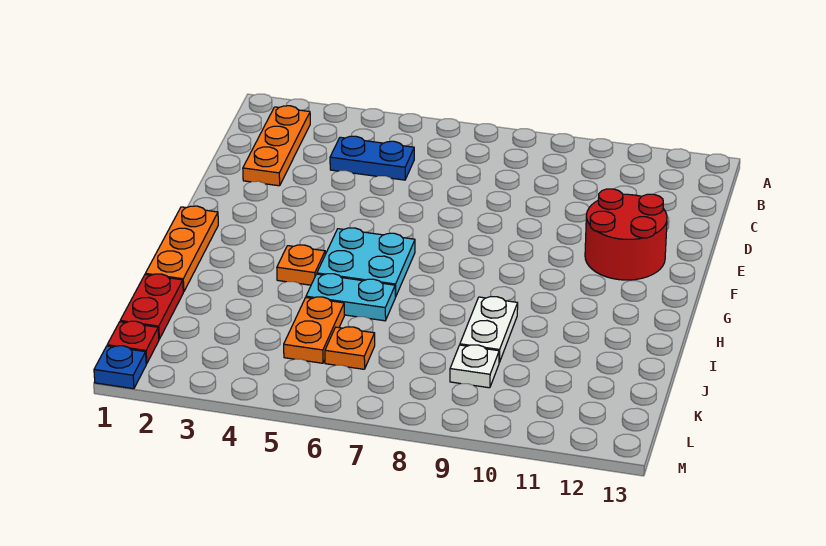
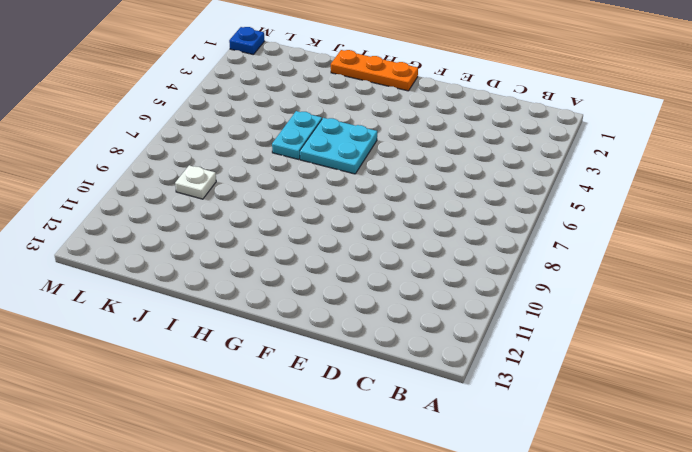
none -> orange 1x3 plate [243,106,310,186]
none -> blue 1x2 plate [330,136,414,180]
none -> red 2x2 round brick [585,189,667,280]

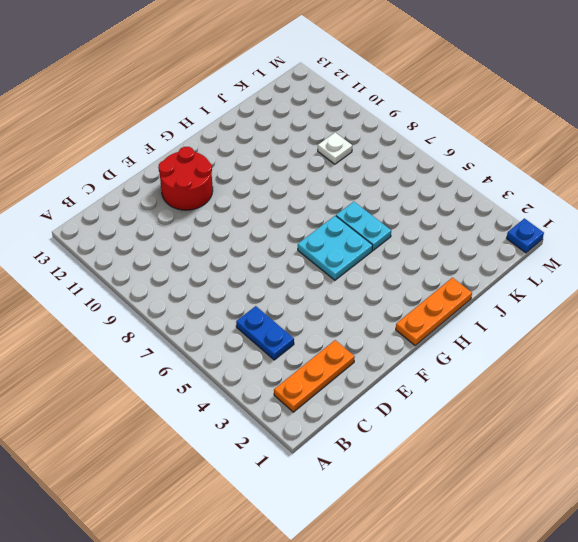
none -> orange 1x1 plate [277,245,325,285]
none -> white 1x2 plate [460,297,518,362]
none -> red 1x2 plate [120,274,183,339]

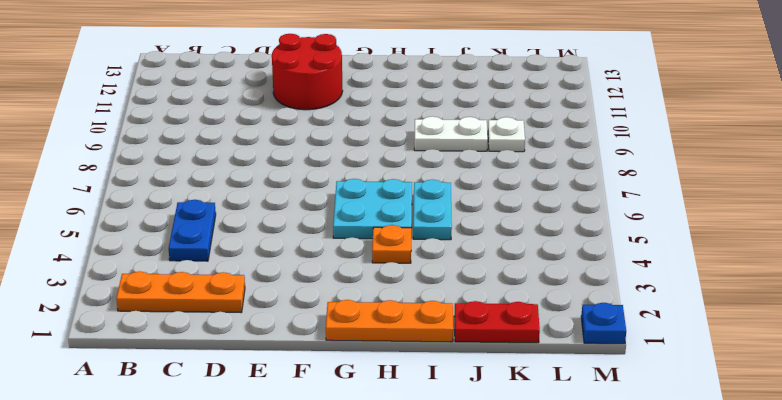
none -> orange 1x2 plate [284,297,344,363]
none -> orange 1x1 plate [325,327,375,369]
none -> red 1x1 plate [107,321,159,364]

